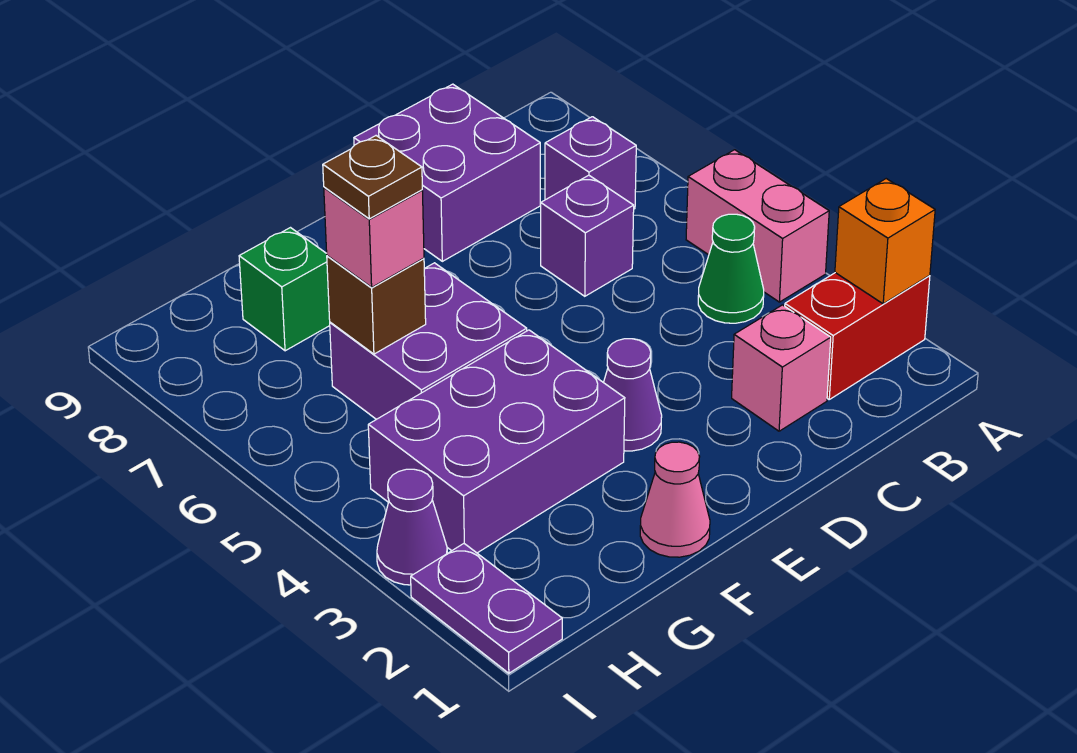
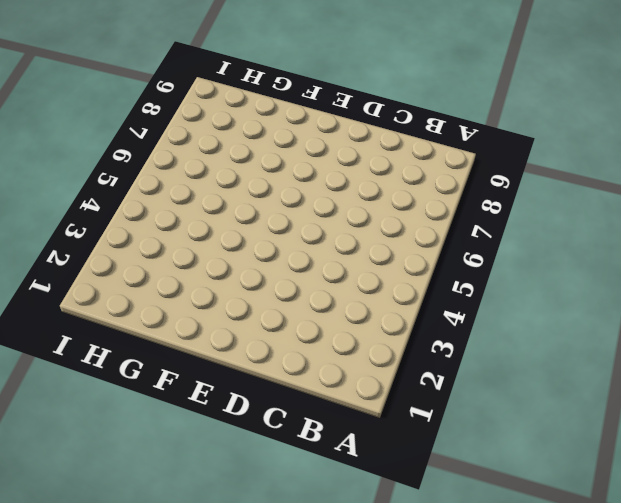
none -> red 1x2 brick [785,273,930,399]
none -> pink 1x2 brick [686,150,829,302]
none -> green 1x1 cone [698,214,764,323]

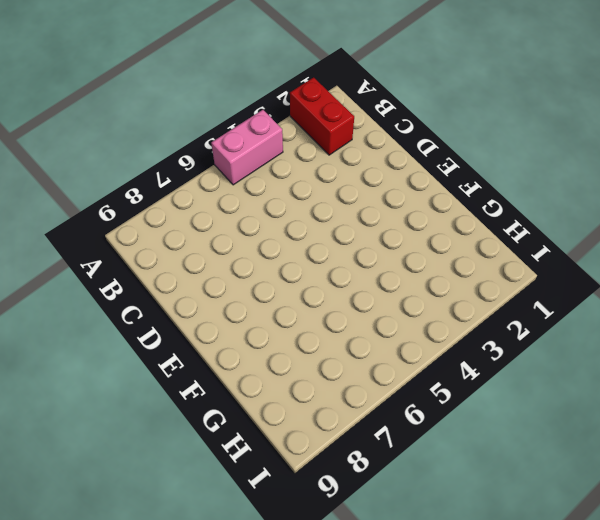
none -> green 1x1 cone [698,214,764,323]
none -> purple 1x1 brick [545,117,636,209]
none -> pink 1x1 brick [732,305,831,431]

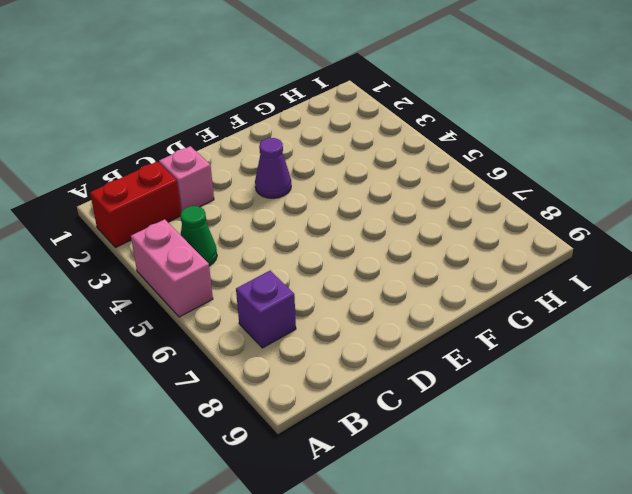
none -> purple 1x1 brick [541,175,634,296]
none -> purple 2x2 brick [354,84,540,261]
none -> pink 1x1 cone [640,442,710,557]

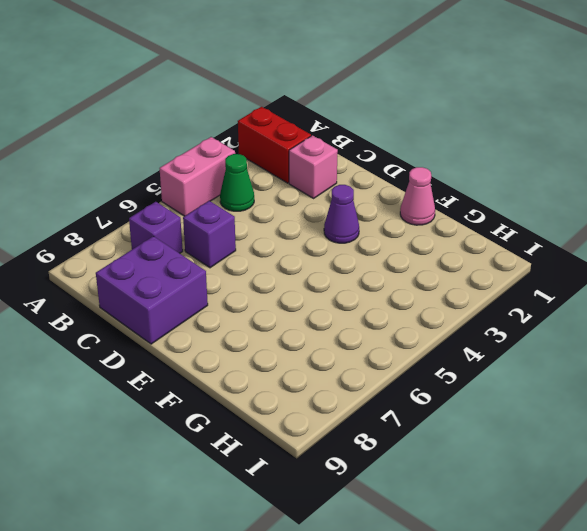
none -> purple 2x3 brick [368,330,625,553]
none -> purple 2x2 brick [330,263,527,419]
none -> green 1x1 brick [239,228,330,351]

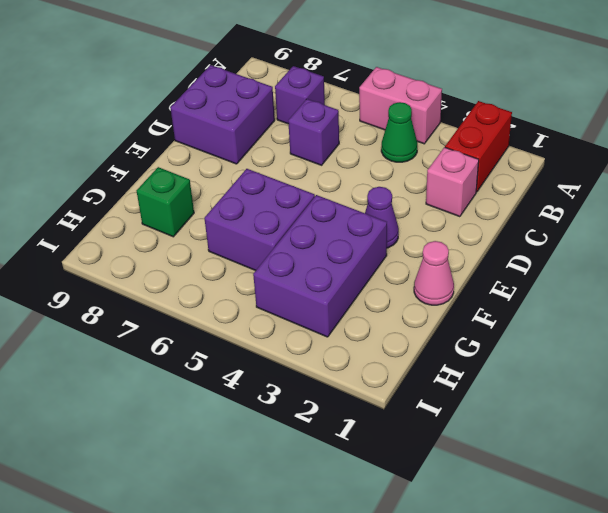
none -> purple 1x2 plate [411,544,562,673]
none -> purple 1x1 cone [377,469,447,585]
none -> orange 1x1 brick [835,179,935,304]

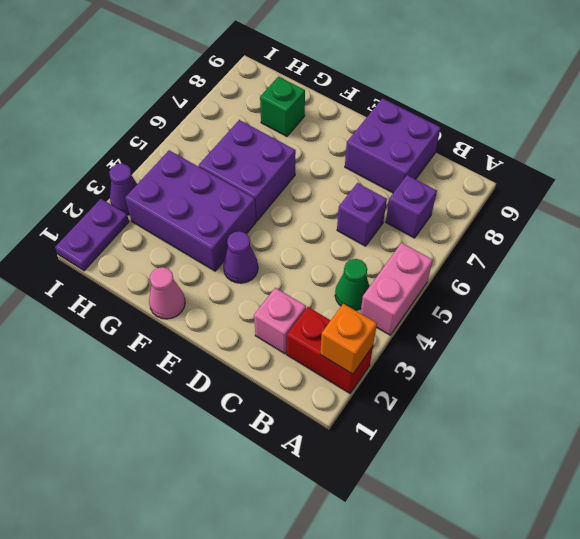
none -> brown 1x1 brick [327,256,426,354]
none -> pink 1x1 brick [324,187,424,287]
none -> brown 1x1 plate [323,136,422,219]

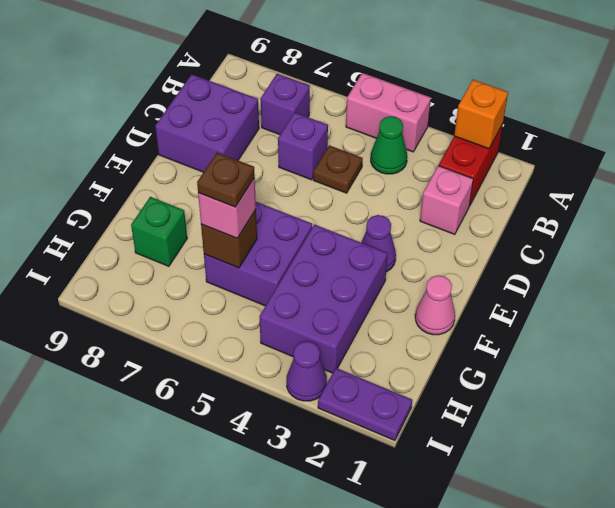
brown 1x1 plate [313,145,363,193] -> none

